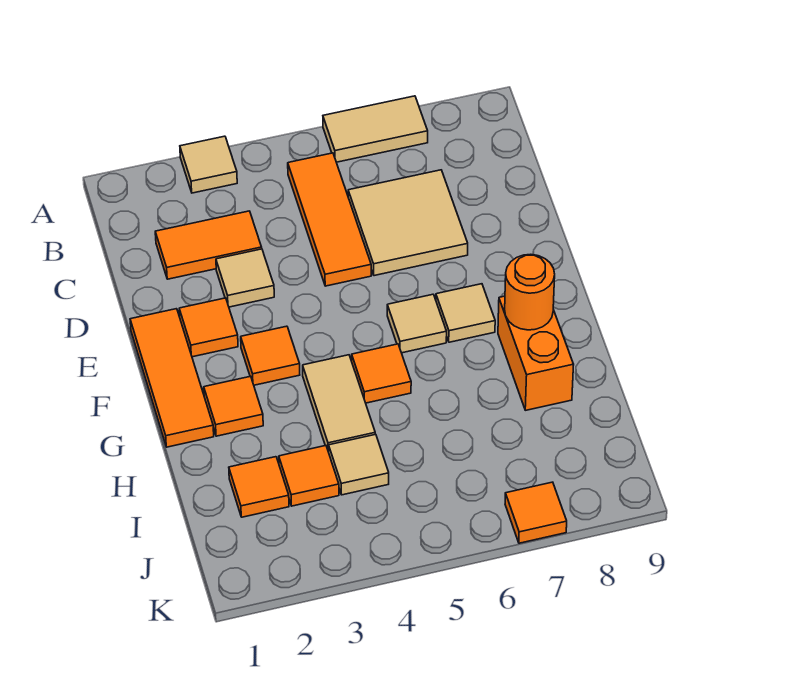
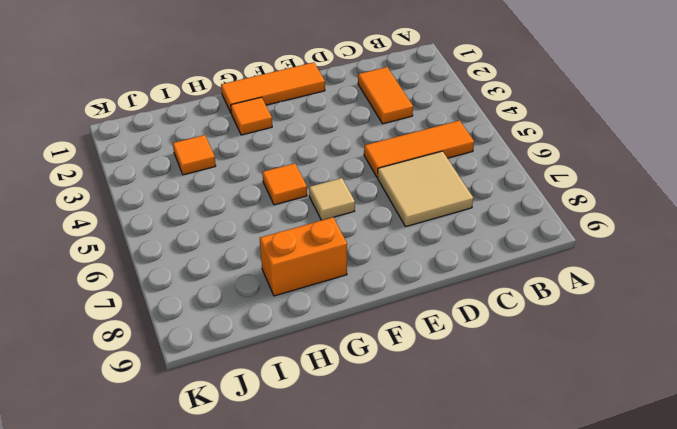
none -> tan 1x1 tile [180,136,237,193]
none -> tan 1x2 tile [323,96,428,162]
none -> tan 1x1 tile [216,249,274,307]

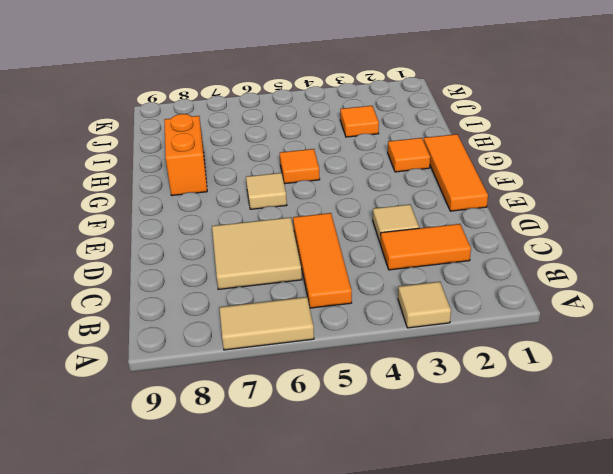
none -> orange 1x1 tile [179,298,238,357]
none -> orange 1x1 tile [241,326,300,385]
none -> tan 1x1 tile [436,284,495,342]

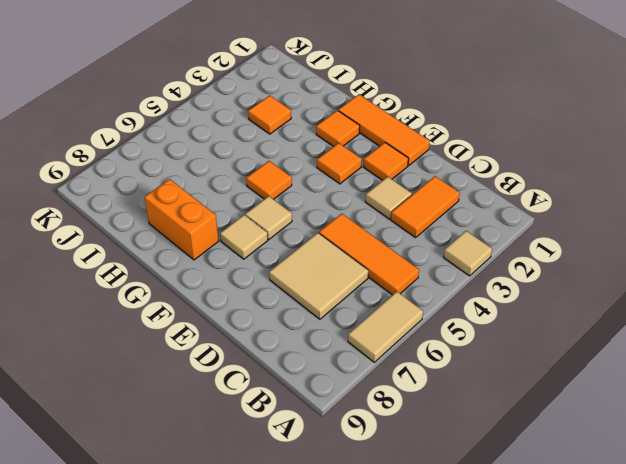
none -> tan 1x2 tile [303,355,375,452]
none -> orange 1x1 tile [229,457,289,517]
none -> tan 1x1 tile [329,434,389,495]

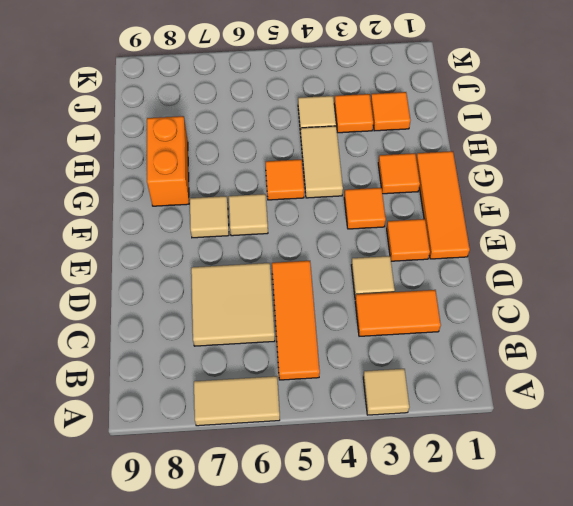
none -> orange 1x1 tile [505,482,567,543]
none -> orange 1x1 round brick [505,254,555,330]

